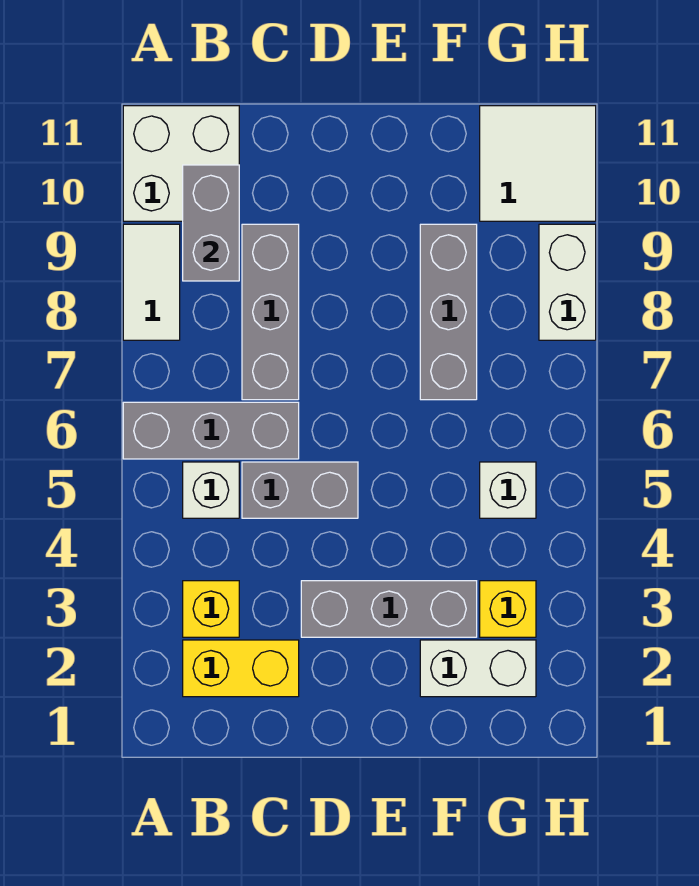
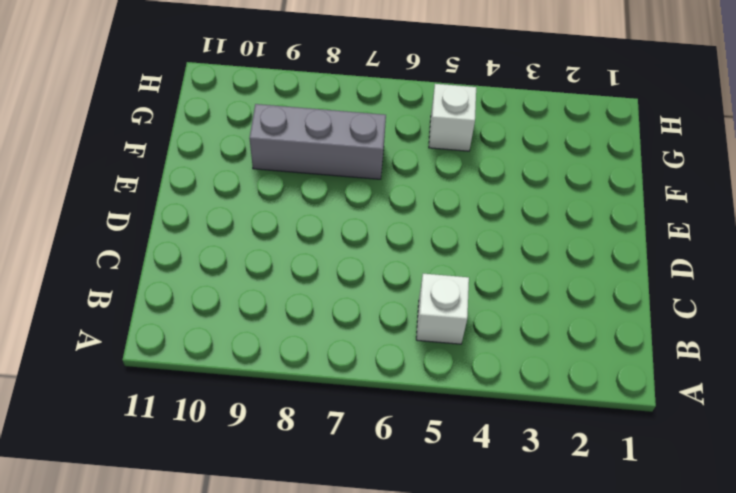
none -> grey 1x3 brick [123,402,299,459]
none -> white 1x2 tile [123,224,180,340]
none -> white 2x2 brick [123,106,239,221]

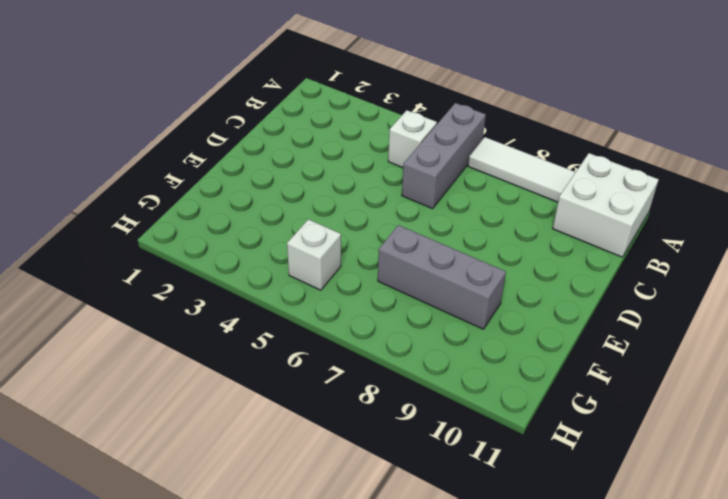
white 1x3 tile [468,137,576,202] -> white 1x2 tile [123,224,180,340]
none -> yellow 1x2 brick [183,640,299,697]
none -> yellow 1x1 brick [183,581,239,637]
none -> grey 1x2 brick [242,462,358,518]

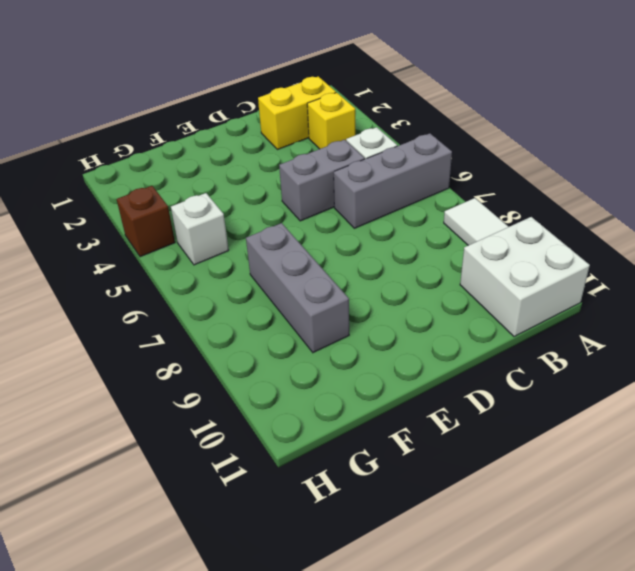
brown 1x1 brick [117,186,175,257] -> none
none -> grey 1x3 brick [242,224,299,400]
none -> grey 1x3 brick [301,581,477,637]
none -> white 1x2 brick [420,640,536,697]

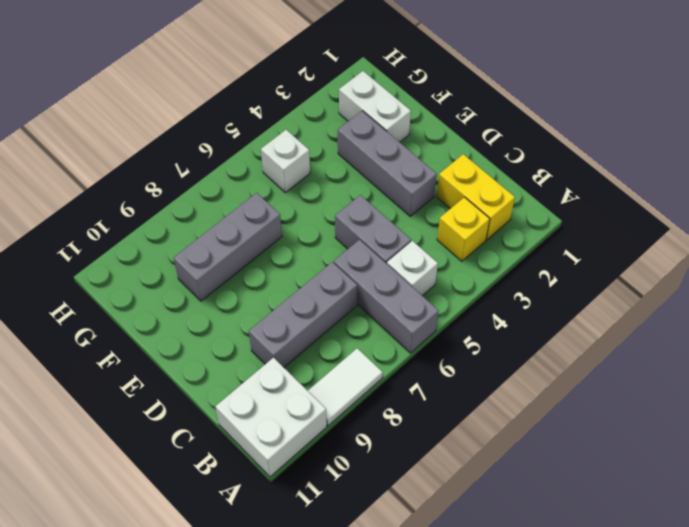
none -> yellow 1x1 brick [480,581,536,637]
none -> white 2x2 tile [480,106,596,221]
none -> white 1x2 brick [539,224,596,340]

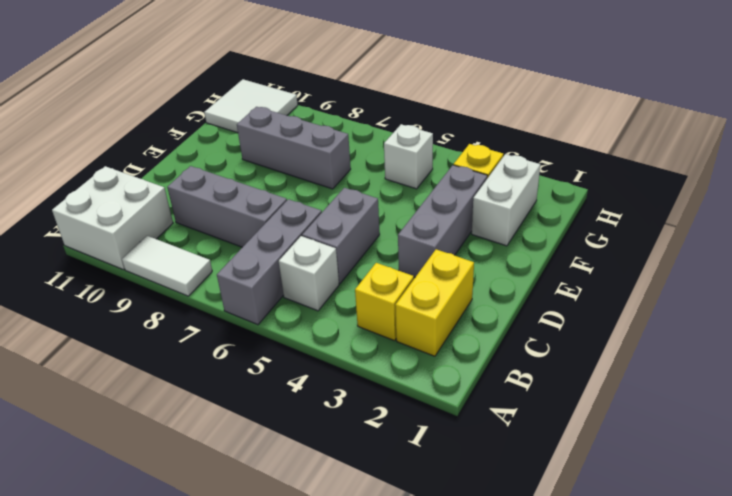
none -> white 1x2 brick [539,224,596,340]
none -> grey 1x2 brick [183,165,239,281]

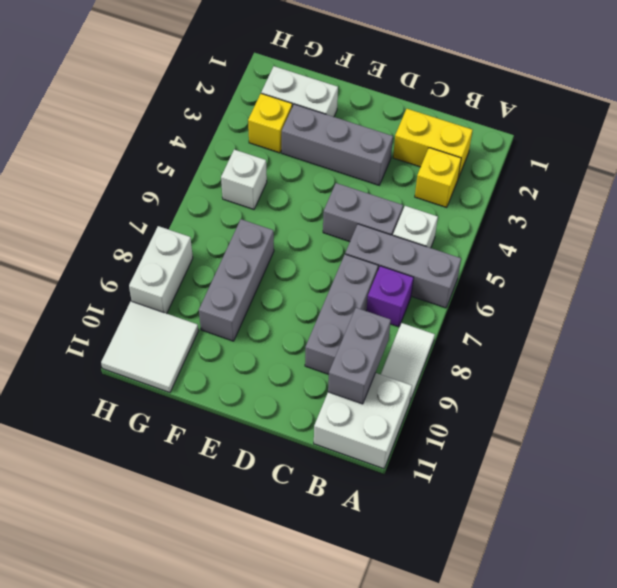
purple 1x1 brick [367,266,414,327] -> none

